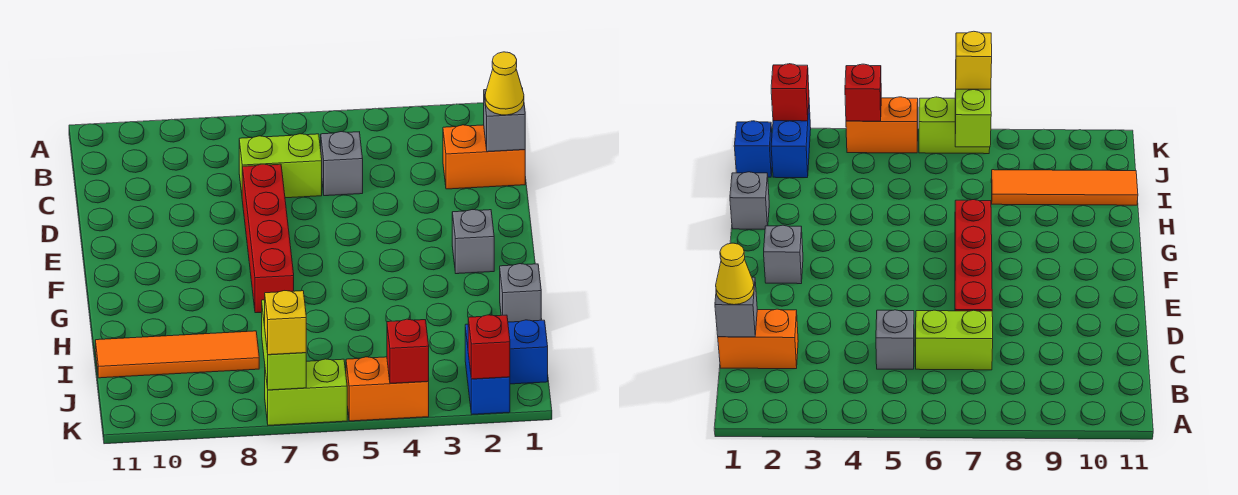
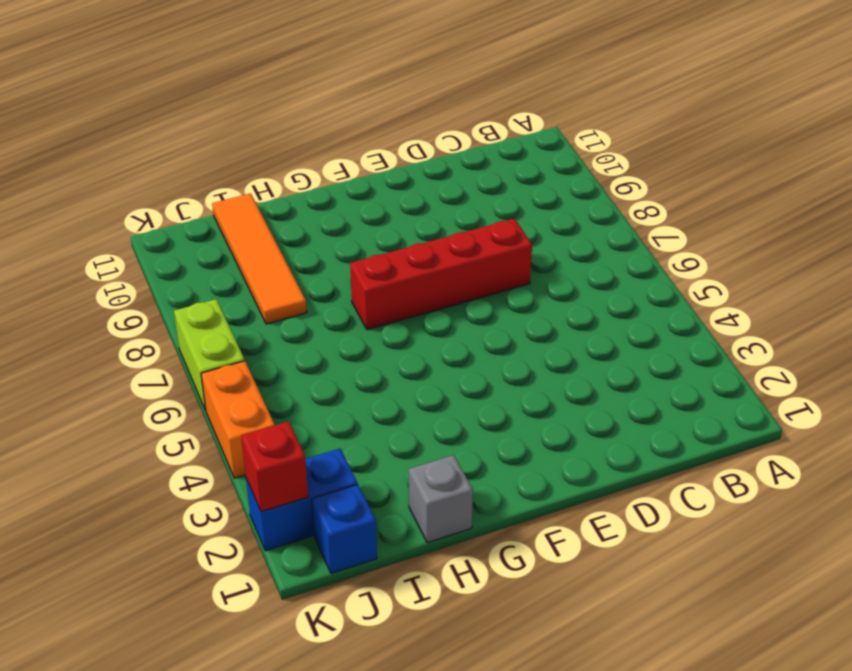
none -> orange 1x2 brick [443,125,525,189]
none -> grey 1x1 brick [321,132,363,196]
none -> lime 1x2 brick [239,134,322,198]

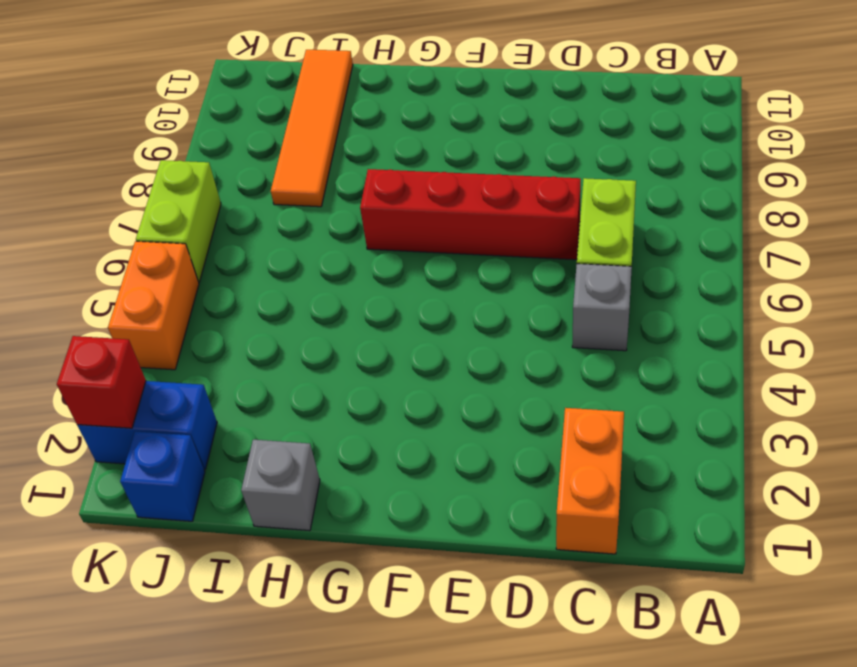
none -> grey 1x1 brick [452,210,494,274]
none -> grey 1x1 brick [484,88,525,152]
none -> lime 1x2 brick [262,300,306,390]

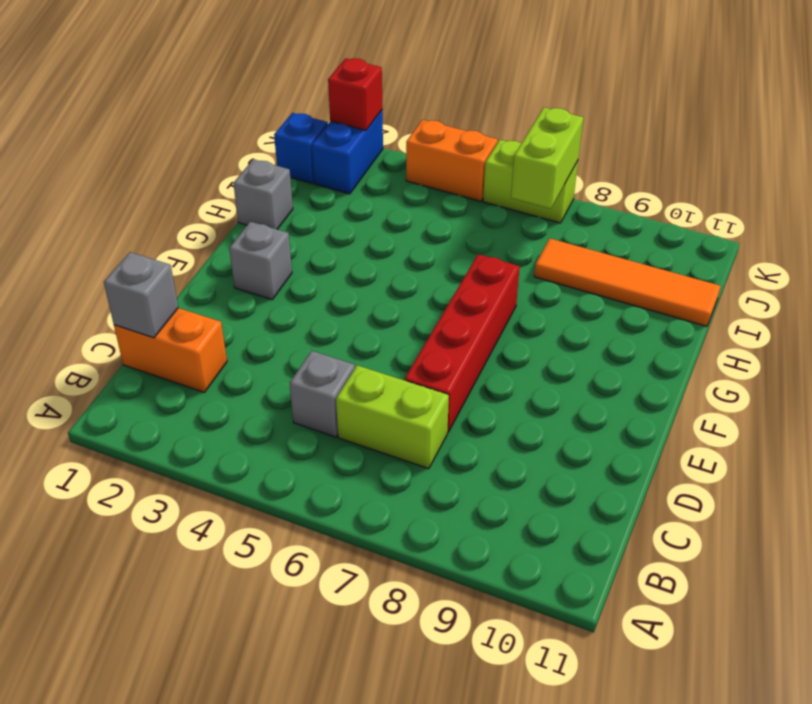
none -> red 1x1 brick [387,319,429,383]
none -> yellow 1x1 cone [485,52,524,115]
none -> yellow 1x1 brick [265,291,306,355]

